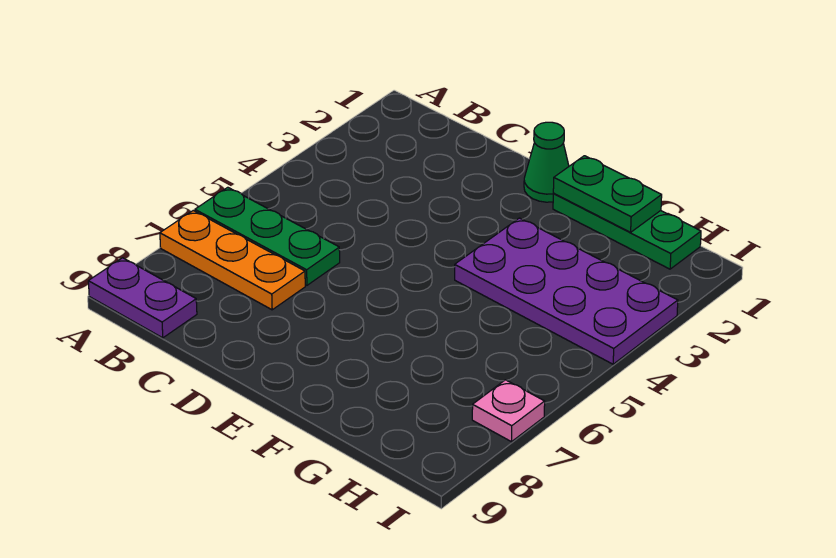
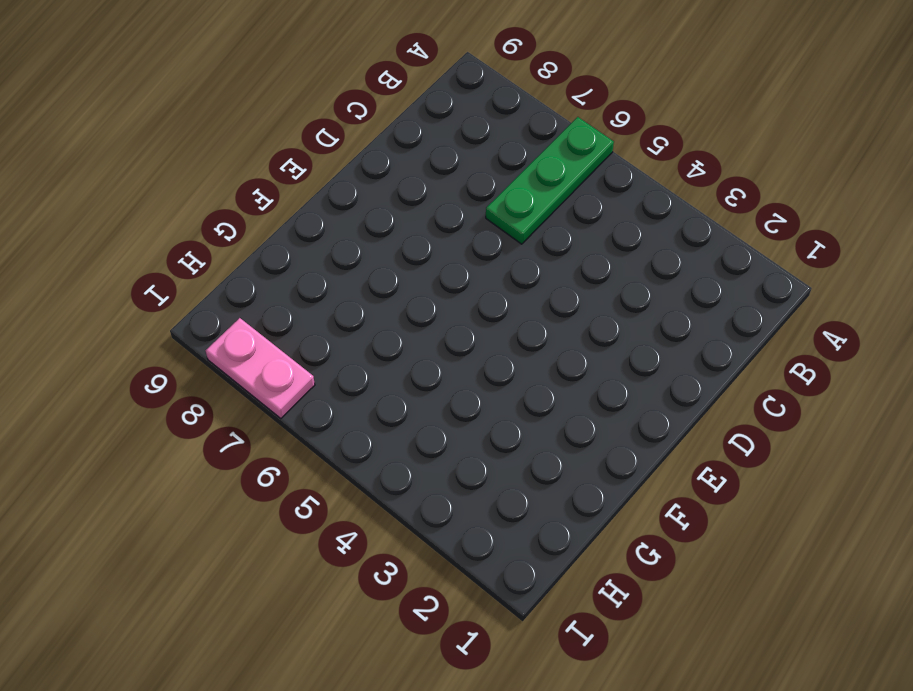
pink 1x2 plate [205,318,315,419] -> pink 1x1 plate [472,380,545,442]
none -> orange 1x3 plate [160,211,305,310]
none -> purple 1x2 plate [88,258,197,338]

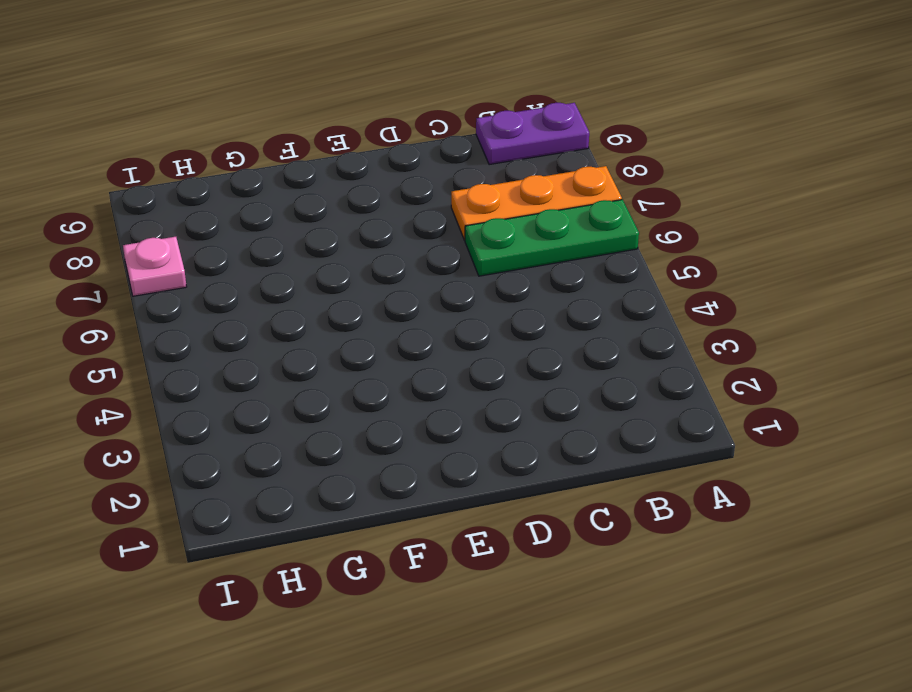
none -> green 1x1 cone [524,122,569,202]
none -> green 1x3 plate [553,194,701,269]

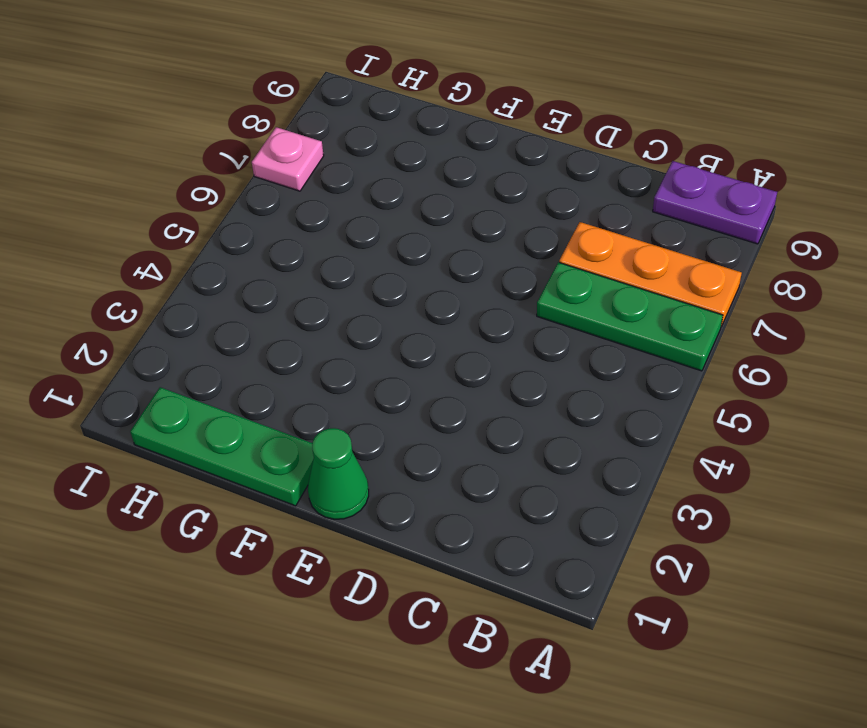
none -> purple 2x4 plate [455,218,678,364]
none -> green 1x2 plate [553,156,662,232]

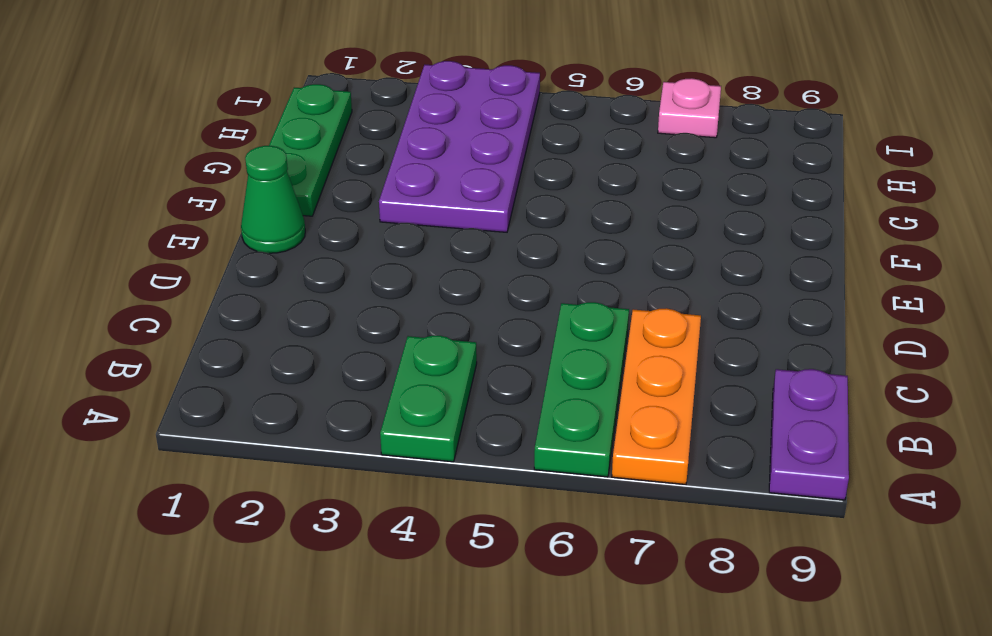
green 1x2 plate [380,336,477,462] -> green 1x2 plate moved to [553,156,662,232]

